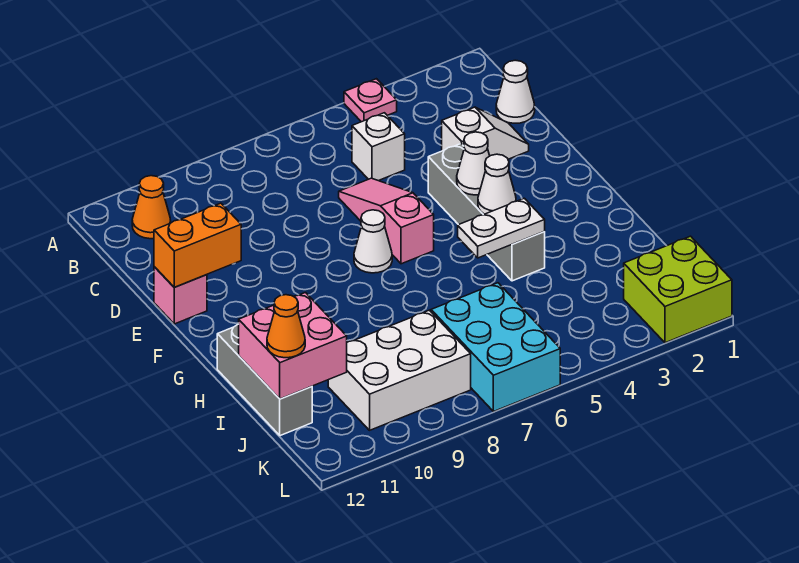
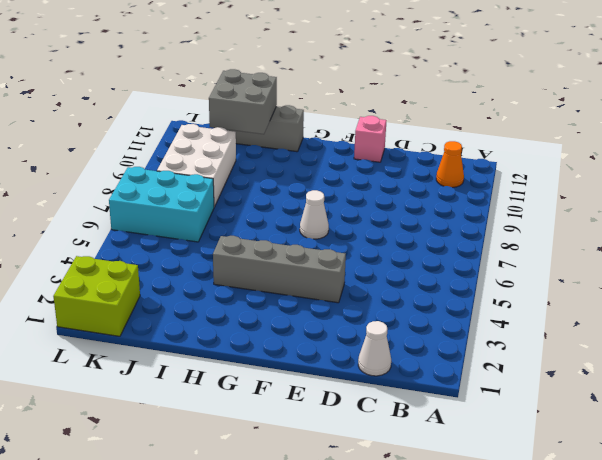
grey 2x2 brick [209,69,277,134] -> pink 2x2 brick [239,293,347,399]
none -> pink 1x1 plate [344,79,397,122]
none -> white 1x1 brick [352,113,405,181]
none -> white 1x2 slope [442,107,529,159]

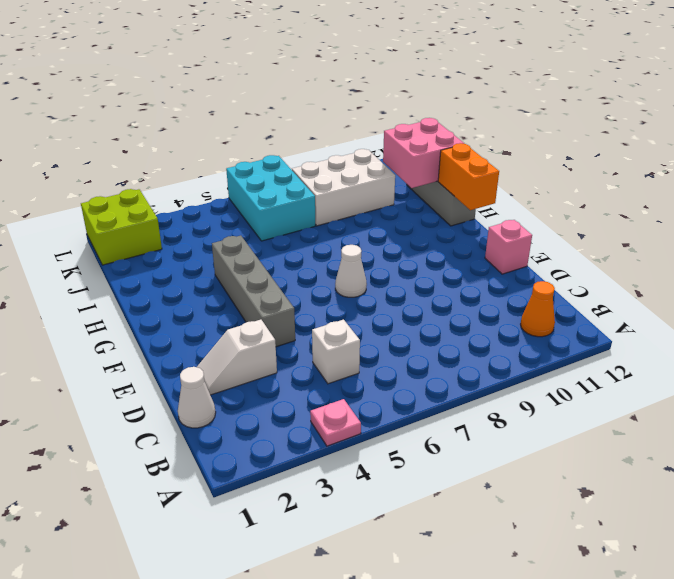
orange 1x2 brick [438,143,499,210] -> orange 1x2 brick turned to [154,203,241,287]
none -> pink 1x3 slope [339,178,434,264]
none -> white 1x1 cone [457,132,490,195]
none -> white 1x1 cone [478,154,516,214]

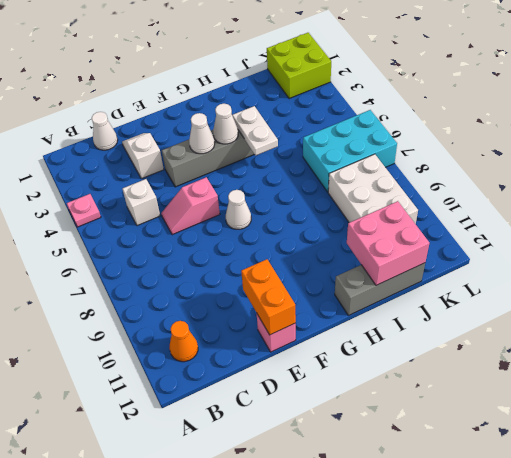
pink 1x2 slope [161,177,220,235] -> pink 1x3 slope [339,178,434,264]
none -> orange 1x1 cone [267,295,305,358]

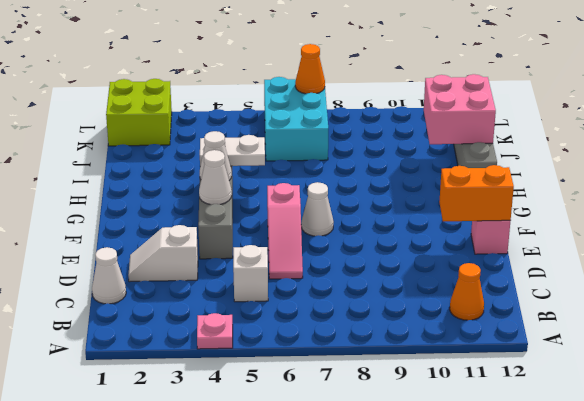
orange 1x1 cone [295,44,325,94] -> orange 1x1 cone moved to [267,295,305,358]
none -> white 2x3 brick [328,310,471,430]

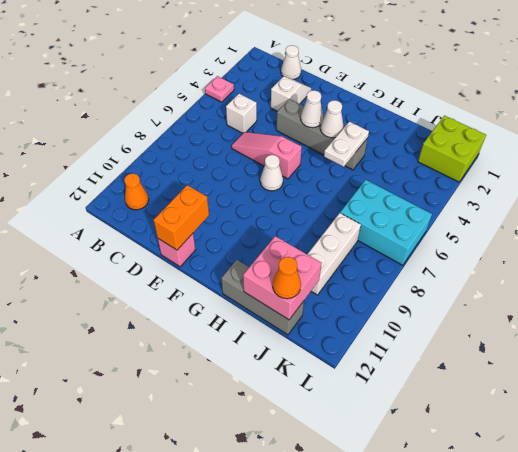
white 1x3 brick [307,213,361,295] -> white 2x3 brick [328,310,471,430]

